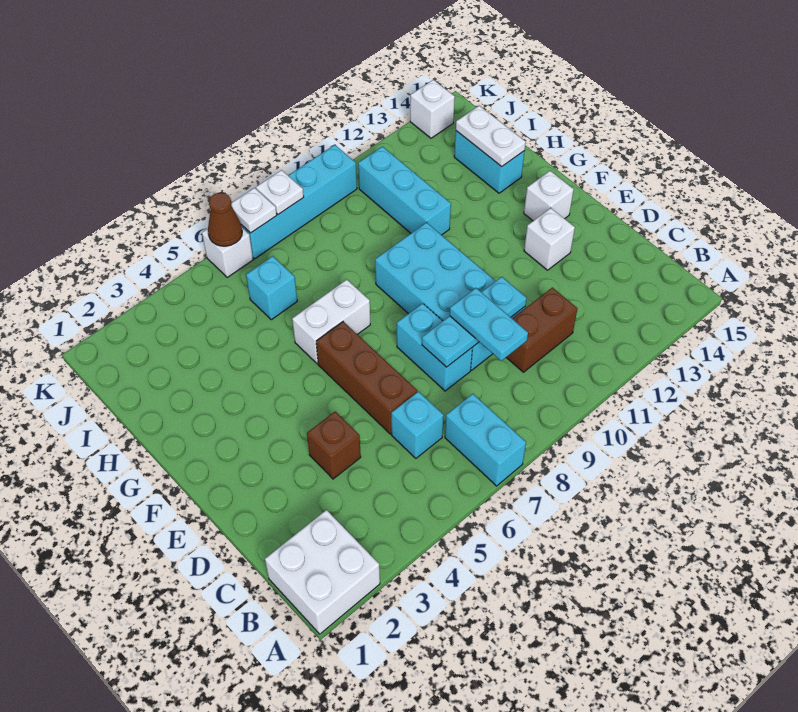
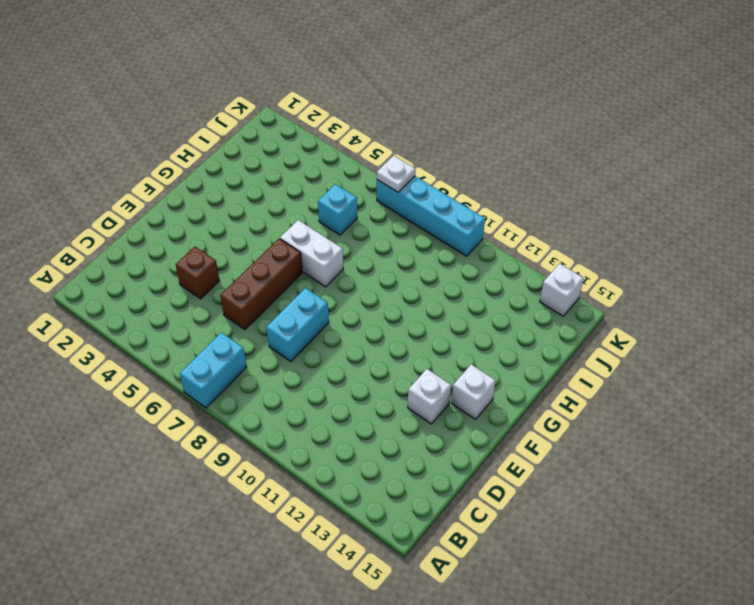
none -> white 2x2 brick [265,510,380,634]
none -> cyan 1x1 brick [391,392,444,458]
none -> brown 1x2 brick [506,288,577,372]

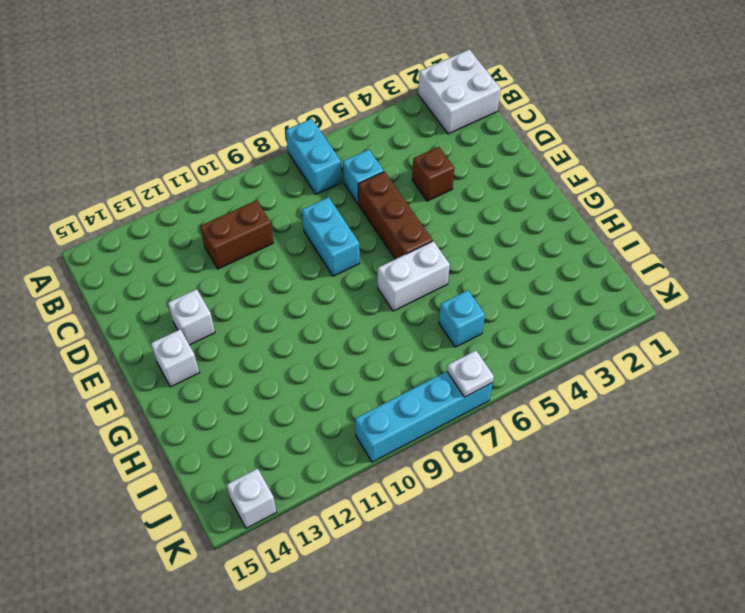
none -> cyan 2x4 brick [375,222,525,370]
none -> cyan 1x3 brick [358,147,451,235]
none -> cyan 1x2 brick [454,131,525,193]

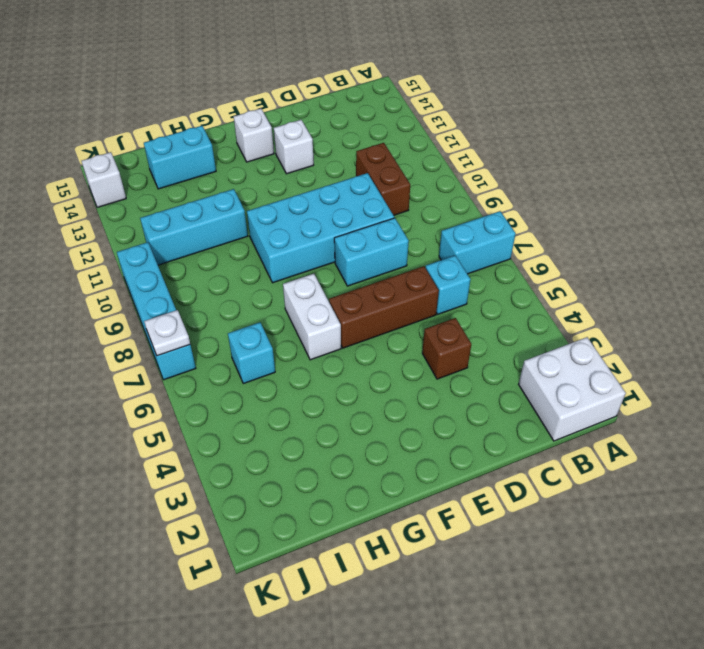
none -> white 1x1 brick [202,228,253,277]
none -> cyan 1x3 plate [422,277,527,367]
none -> white 1x2 plate [456,106,526,167]

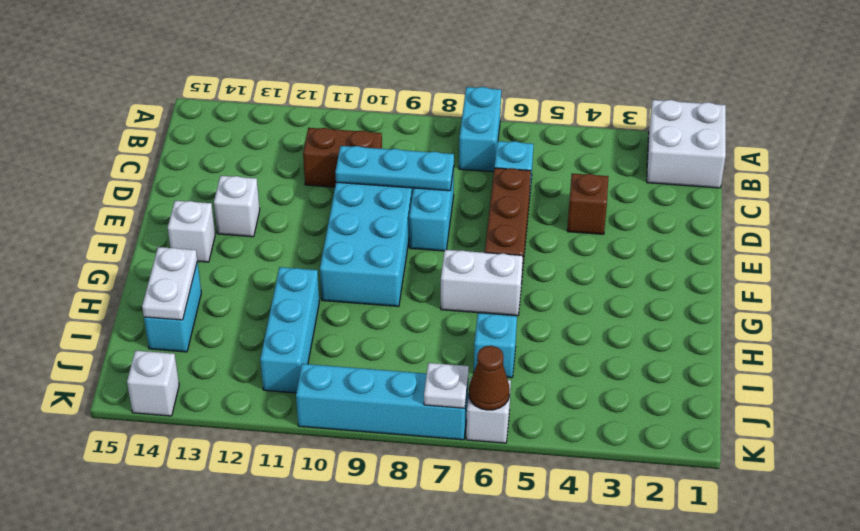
none -> white 1x1 plate [256,170,304,214]
none -> cyan 1x2 plate [450,288,528,361]

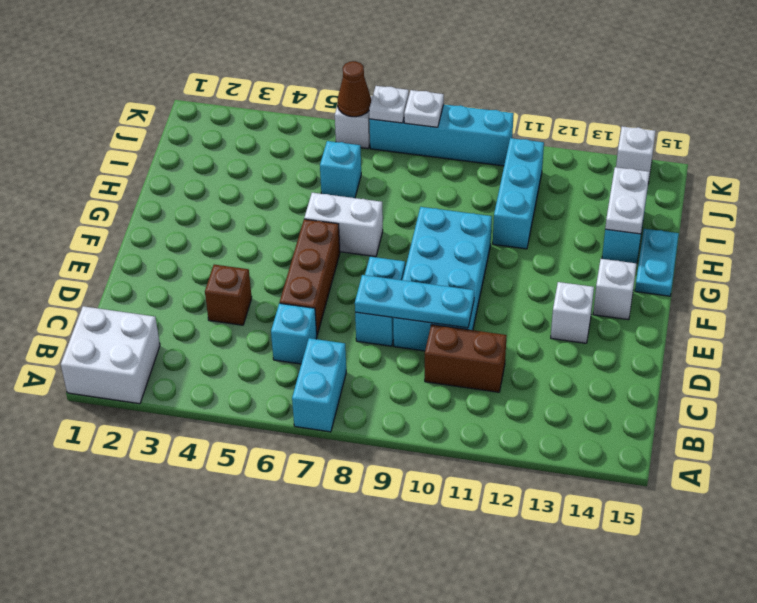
cyan 1x2 plate [635,229,679,296] -> cyan 1x2 plate moved to [450,288,528,361]

